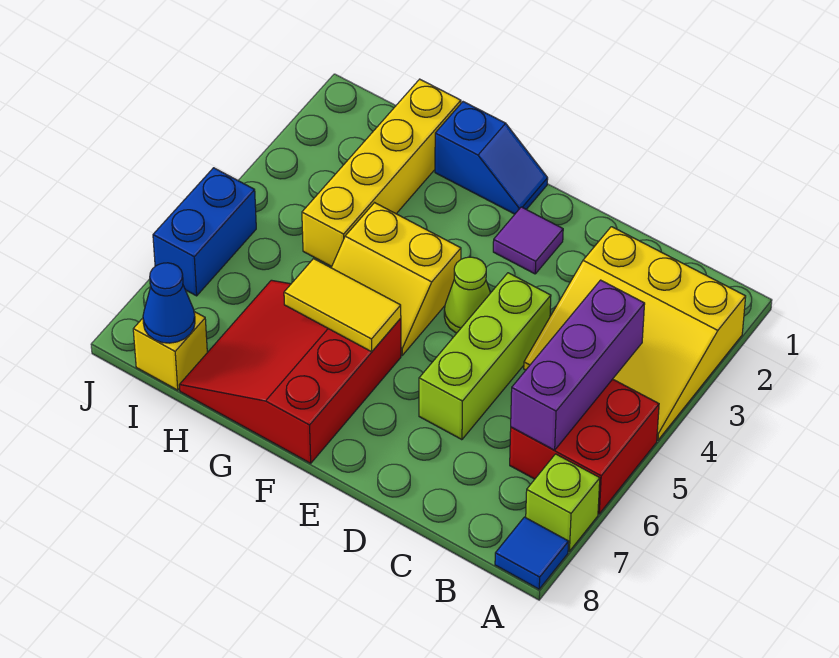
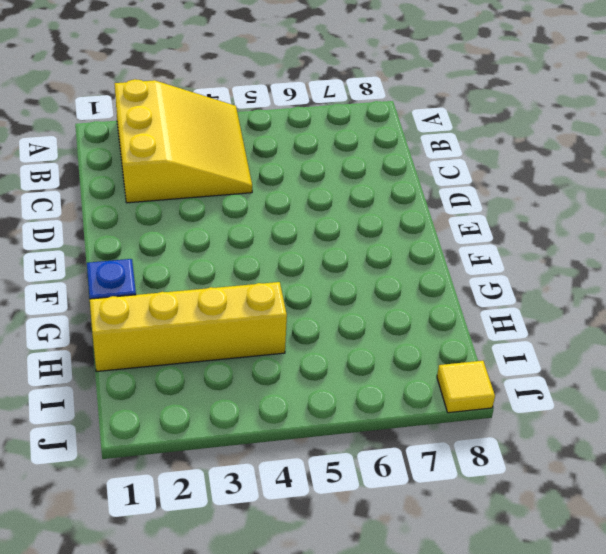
yellow 1x1 tile [437,361,495,413] -> none
none -> red 2x2 brick [510,379,659,514]
none -> lime 1x1 brick [526,454,600,551]
none -> blue 1x1 tile [495,517,569,589]

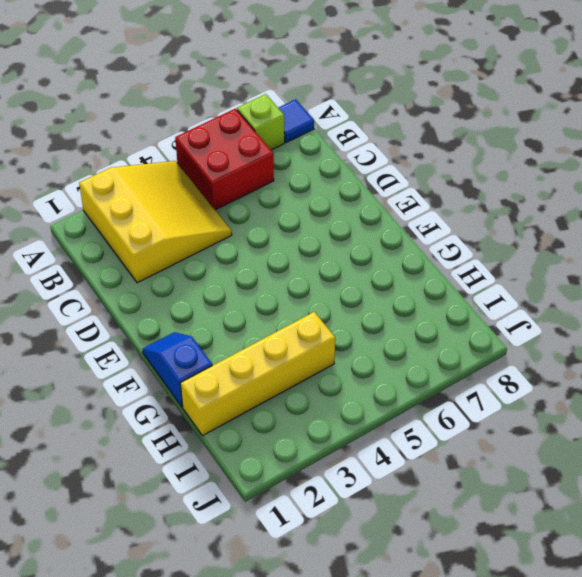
none -> lime 1x3 brick [419,273,551,440]
none -> purple 1x1 tile [493,207,563,274]
none -> lime 1x1 cone [444,257,490,333]

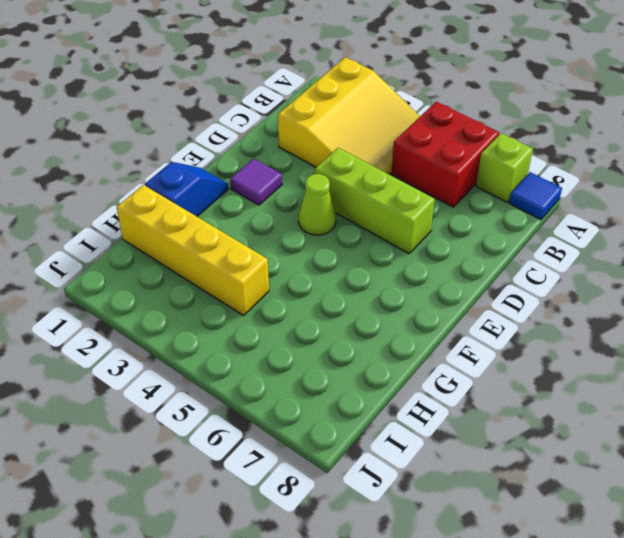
none -> yellow 2x2 slope [331,203,461,355]
none -> red 3x3 slope [180,280,401,463]
none -> yellow 1x1 brick [133,312,207,390]

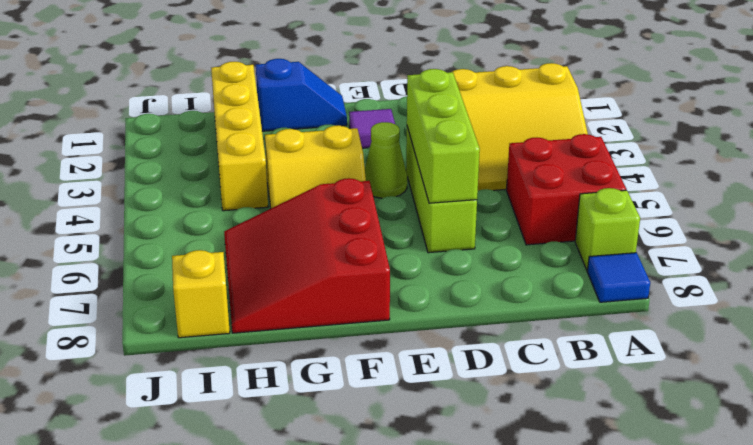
lime 1x3 brick [407,69,480,203] -> none
none -> blue 1x2 brick [153,168,256,296]
none -> purple 1x3 brick [511,280,645,450]
none -> yellow 1x2 tile [284,259,401,352]

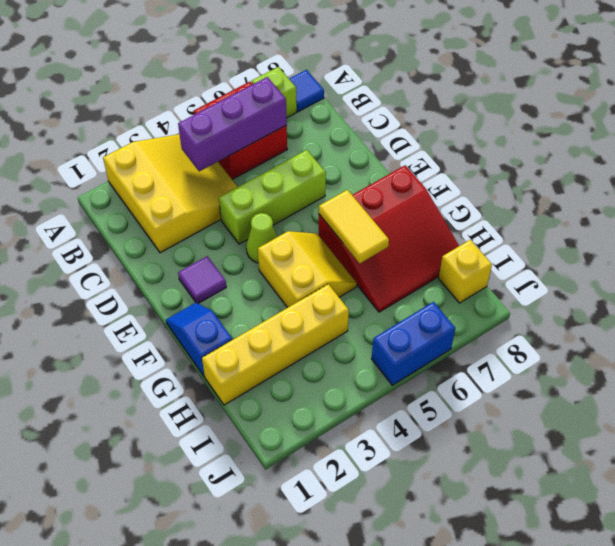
none -> blue 1x1 cone [143,263,195,343]

